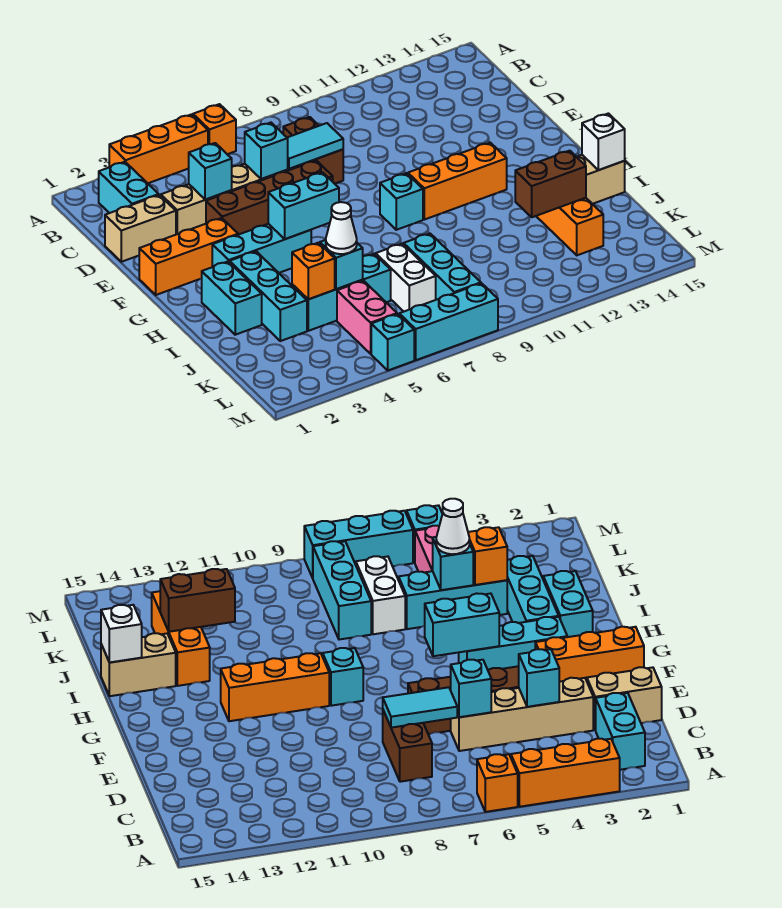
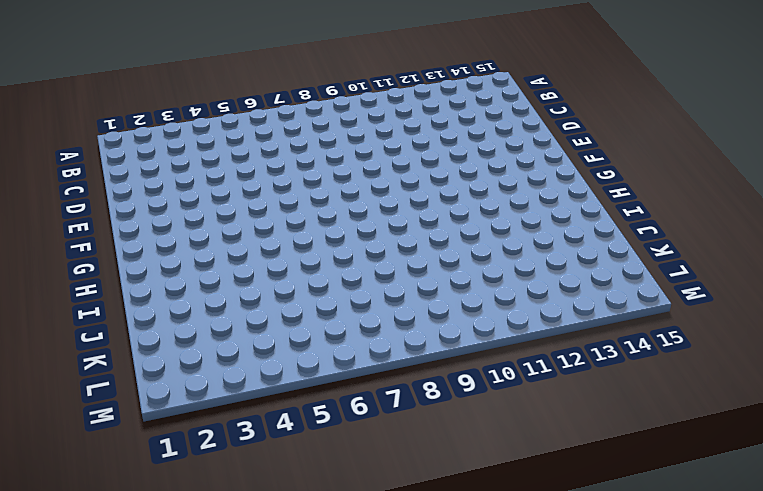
none -> orange 1x3 brick [109,114,208,183]
none -> orange 1x1 brick [193,104,236,154]
none -> cyan 1x2 brick [99,162,159,213]
none -> brown 1x2 brick [283,117,343,184]

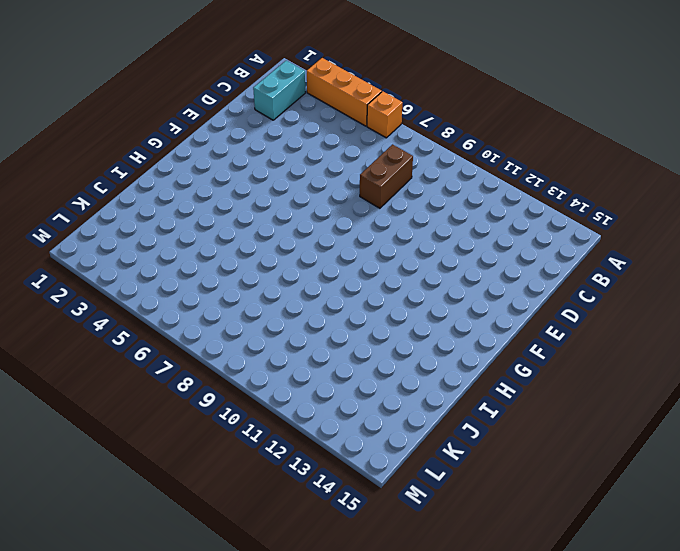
none -> tan 1x2 brick [105,195,176,262]
none -> tan 1x4 brick [161,164,288,234]
none -> brown 1x4 brick [206,161,333,235]
none -> orange 1x3 brick [139,218,238,295]

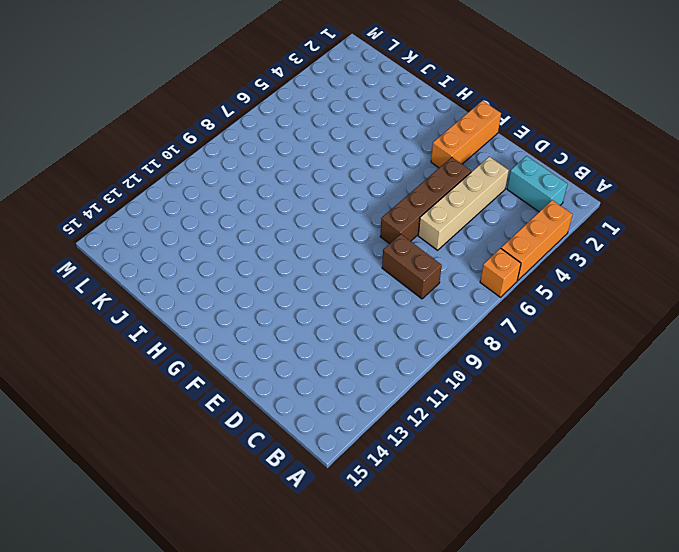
none -> tan 1x2 brick [105,195,176,262]
none -> cyan 1x3 brick [212,224,311,273]
none -> cyan 1x1 brick [380,173,423,230]
none -> orange 1x3 brick [408,143,507,220]

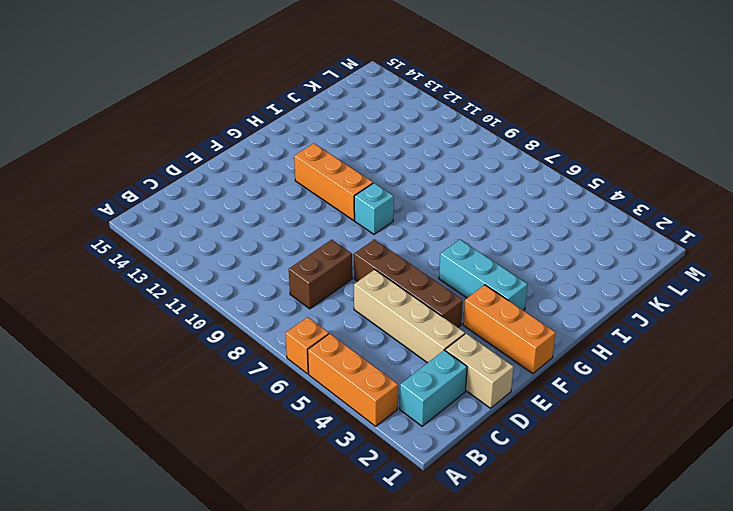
none -> cyan 1x2 brick [202,262,262,335]
none -> cyan 1x3 brick [230,251,307,341]
none -> orange 1x3 brick [536,198,603,255]
none -> tan 1x2 brick [577,155,625,204]

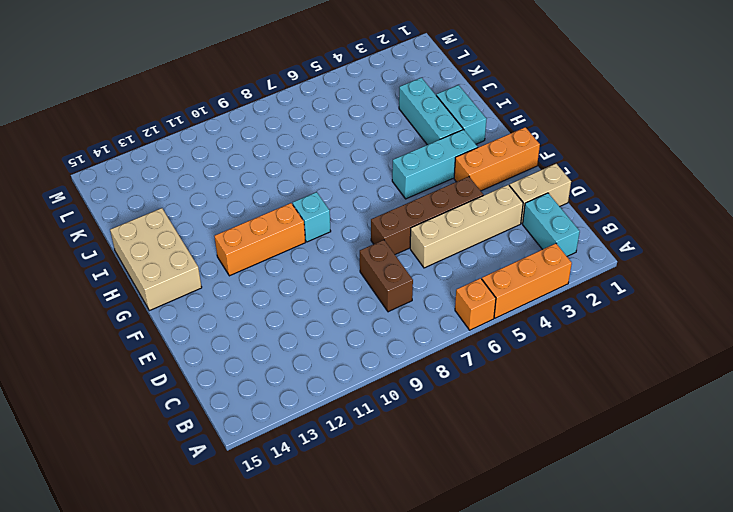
tan 2x3 brick [110,208,202,311] -> tan 1x2 brick [577,155,625,204]
none -> orange 1x3 brick [536,198,603,255]
none -> cyan 1x3 brick [292,254,391,331]
none -> white 1x2 brick [376,244,436,311]
none -> cyan 1x3 brick [404,233,481,300]

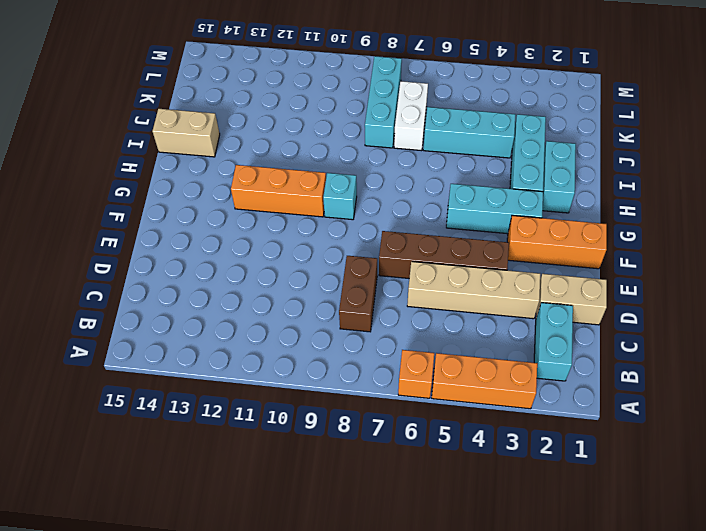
none -> orange 1x3 brick [536,198,603,255]
none -> pink 1x2 brick [337,281,397,354]
none -> cyan 1x1 brick [371,314,414,370]
none -> cyan 1x3 brick [399,283,498,360]

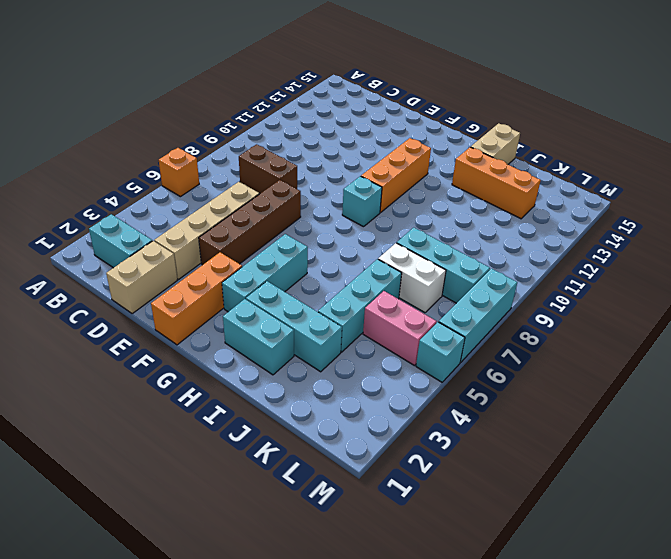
none -> orange 1x3 brick [109,114,208,183]
none -> cyan 1x1 brick [189,143,232,200]
none -> cyan 1x1 brick [245,123,288,179]
none -> cyan 1x2 tile [287,123,343,169]

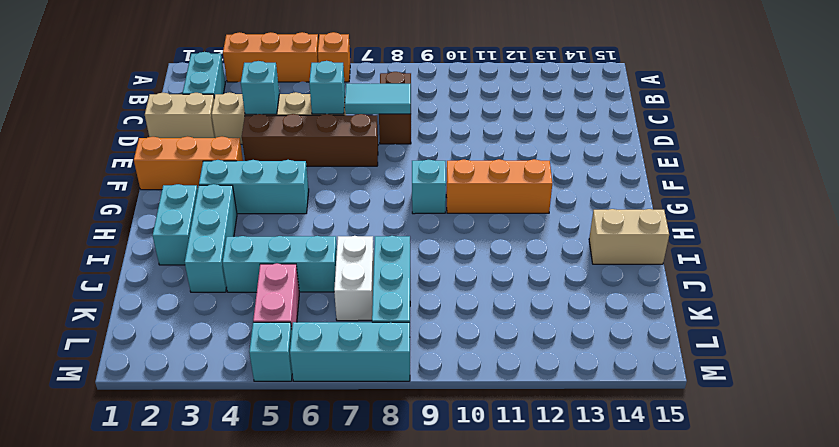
none -> orange 1x3 brick [536,198,603,255]
none -> cyan 1x2 brick [268,172,339,239]
none -> white 1x1 brick [582,113,625,170]
none -> orange 1x1 brick [292,243,335,299]

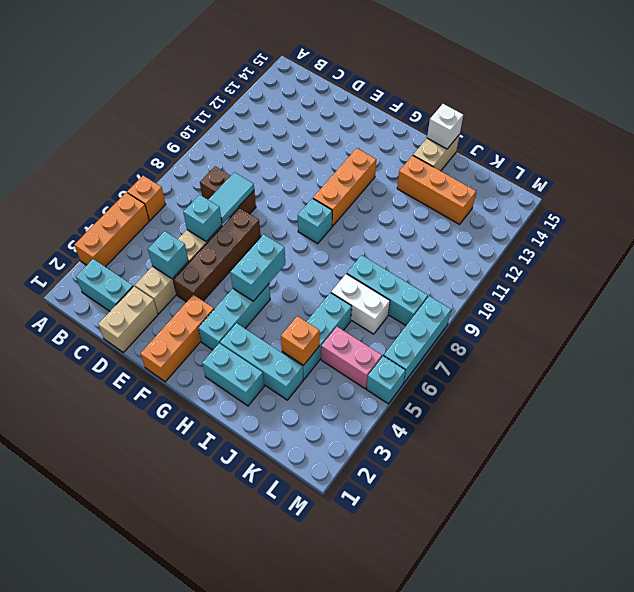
none -> cyan 1x1 brick [320,240,363,289]
none -> brown 1x2 brick [515,151,586,217]
none -> white 1x1 cone [326,202,357,254]

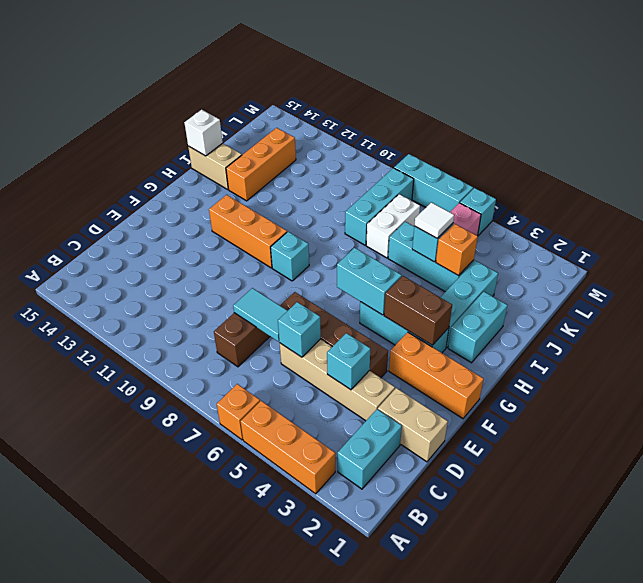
brown 1x2 brick [384,276,452,345] -> brown 1x2 brick moved to [515,151,586,217]
white 1x1 tile [414,202,454,238] -> white 1x1 cone [326,202,357,254]

